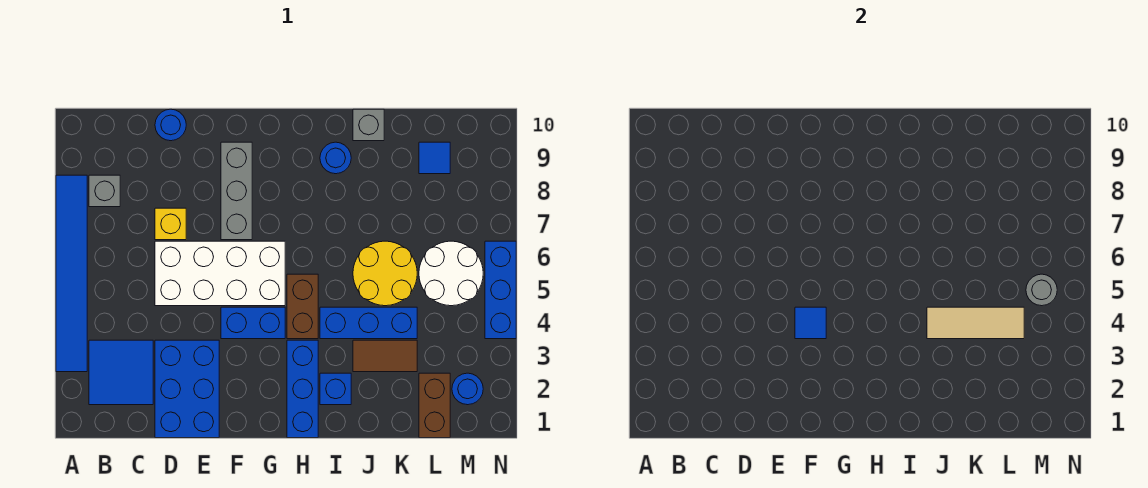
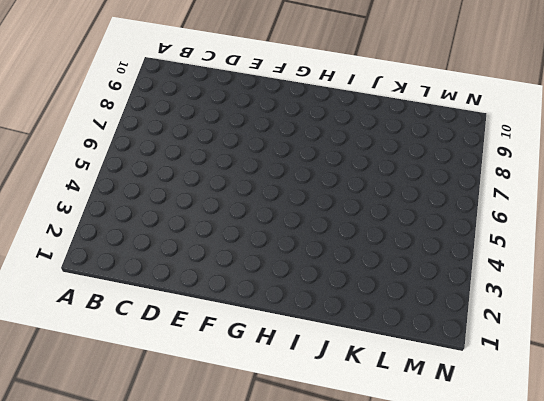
none -> blue 1x6 tile [56,175,87,372]
none -> blue 2x2 tile [89,340,153,405]
none -> grey 1x1 brick [89,175,120,207]

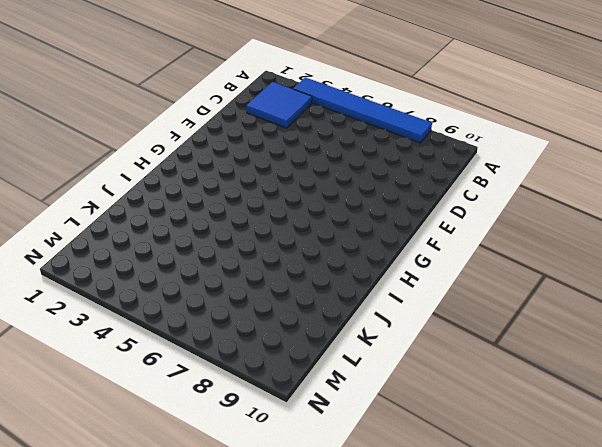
none -> grey 1x1 brick [89,175,120,207]
none -> blue 2x3 brick [155,340,219,438]
none -> white 2x4 brick [155,241,285,306]

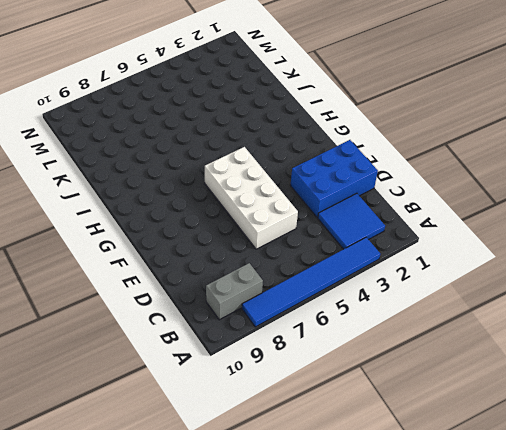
grey 1x2 brick [206,263,263,320] -> grey 1x1 brick [89,175,120,207]
none -> yellow 1x1 brick [155,208,186,240]
none -> blue 1x1 round brick [155,109,186,141]
none -> blue 1x2 brick [221,307,285,339]

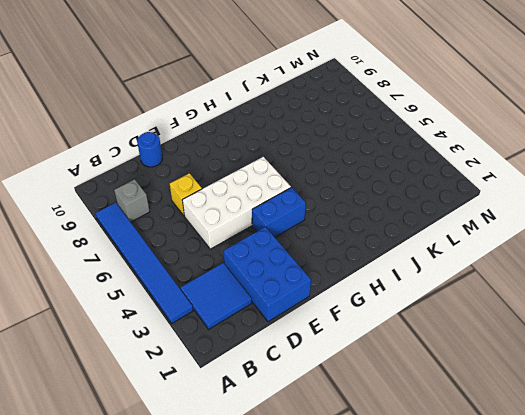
none -> grey 1x3 brick [221,142,252,240]
none -> blue 1x3 brick [287,340,318,438]
none -> brown 1x2 brick [287,274,318,339]

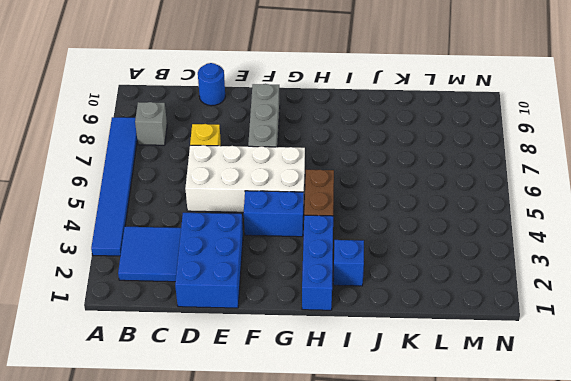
none -> blue 1x3 brick [320,307,417,339]
none -> blue 1x1 round brick [320,142,351,174]
none -> brown 1x2 tile [353,340,417,372]

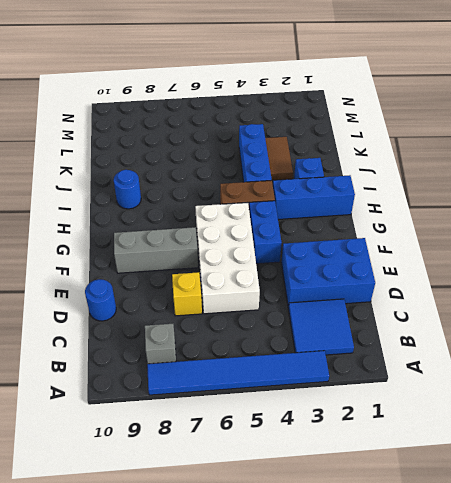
none -> yellow 2x2 round brick [353,241,417,306]
none -> grey 1x1 brick [353,109,384,141]
none -> brown 1x2 brick [419,373,450,438]

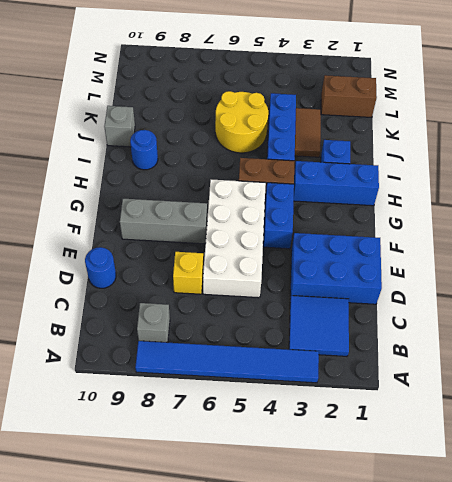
none -> white 2x2 round brick [419,241,483,306]
none -> blue 1x1 tile [419,142,450,174]
none -> blue 1x1 round brick [452,373,483,405]

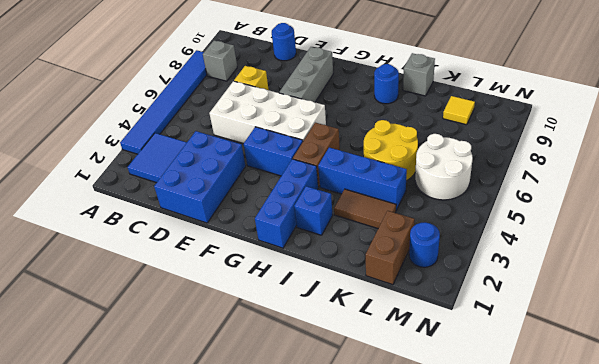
yellow 1x1 tile [443,96,475,125] -> blue 1x1 tile [419,142,450,174]
none -> blue 1x3 brick [485,241,516,339]
none -> blue 1x1 tile [795,307,826,339]
none -> tan 1x3 tile [927,307,1024,339]

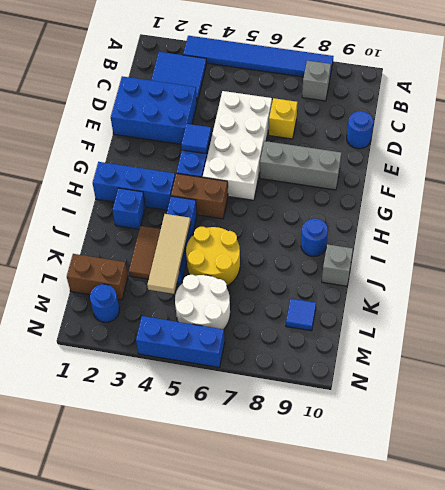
none -> grey 1x1 round brick [1026,274,1057,306]

